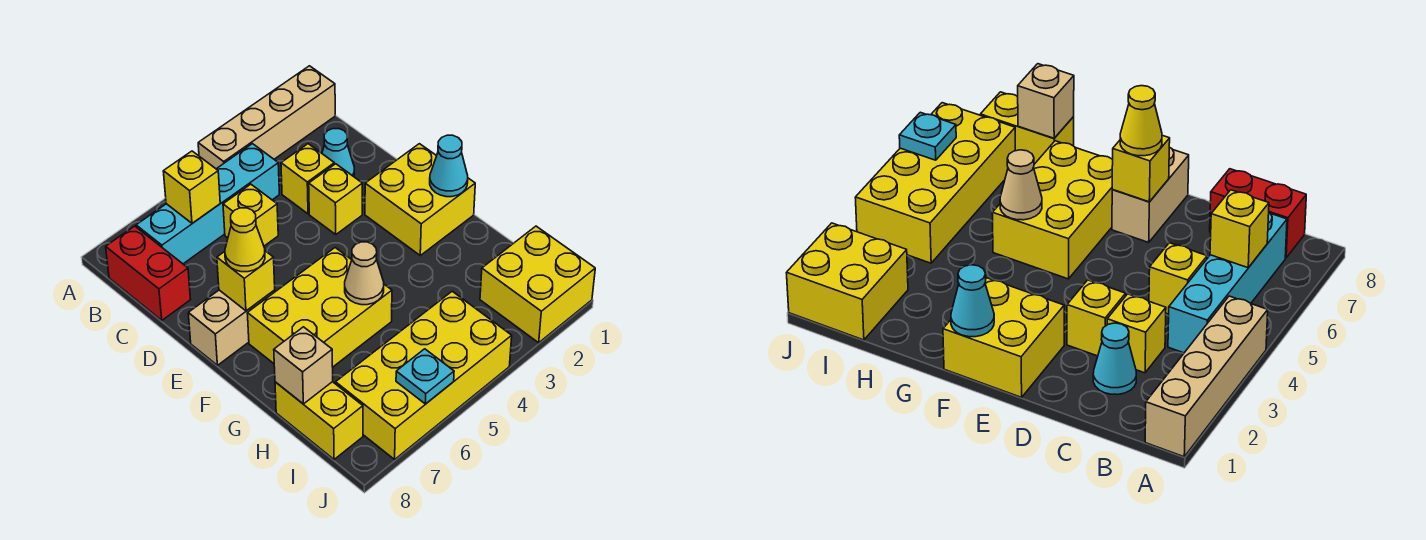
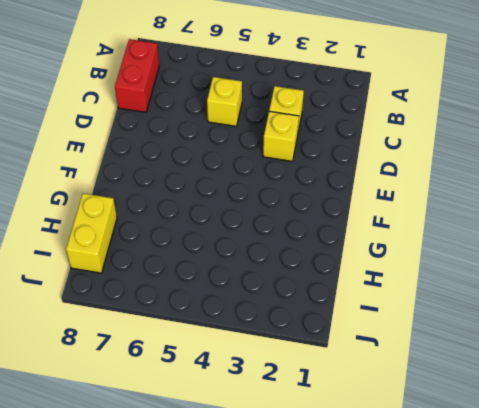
none -> tan 1x4 brick [198,66,335,169]
none -> cyan 1x4 brick [136,144,279,264]
none -> cyan 1x1 cone [322,129,354,177]

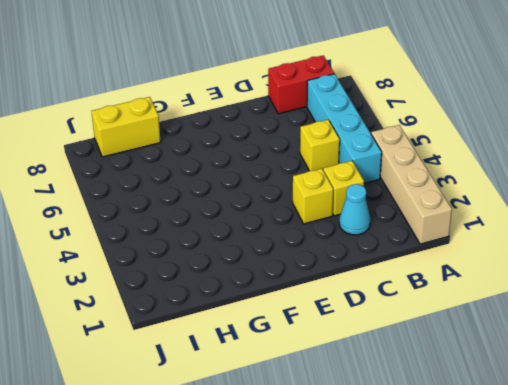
none -> yellow 2x2 brick [365,144,475,255]
none -> tan 1x2 brick [188,290,275,365]
none -> yellow 2x3 brick [247,248,392,367]

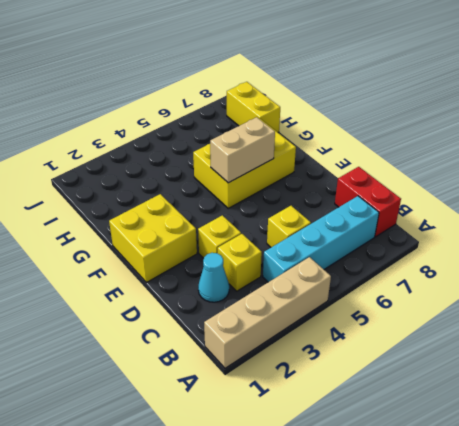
tan 1x2 brick [210,117,275,183] -> tan 1x2 brick moved to [188,290,275,365]
none -> yellow 2x2 brick [480,226,595,343]
none -> yellow 2x4 brick [336,291,512,459]
none -> yellow 1x1 brick [163,151,220,223]

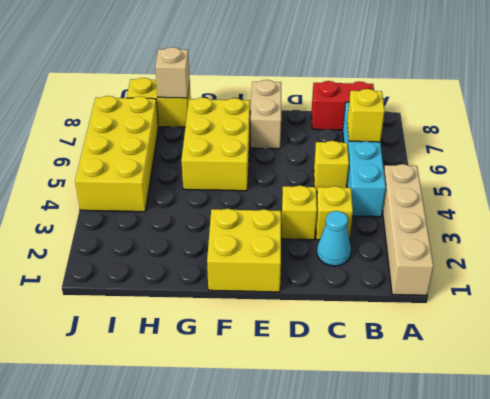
none -> yellow 2x2 brick [480,226,595,343]
none -> yellow 1x1 brick [217,251,275,311]
none -> cyan 1x1 cone [430,135,468,197]

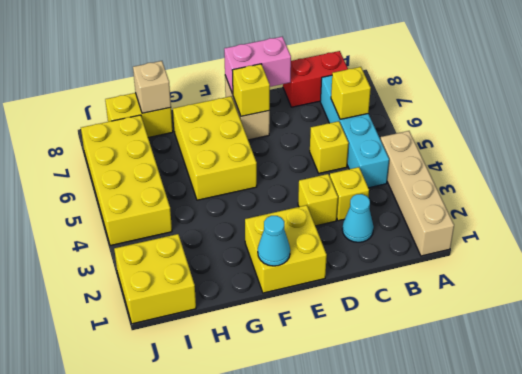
pink 1x2 brick [224,37,291,94] -> none
none -> tan 1x1 cone [345,242,384,305]
none -> cyan 1x1 plate [396,349,454,404]
none -> yellow 1x1 cone [225,208,265,272]

